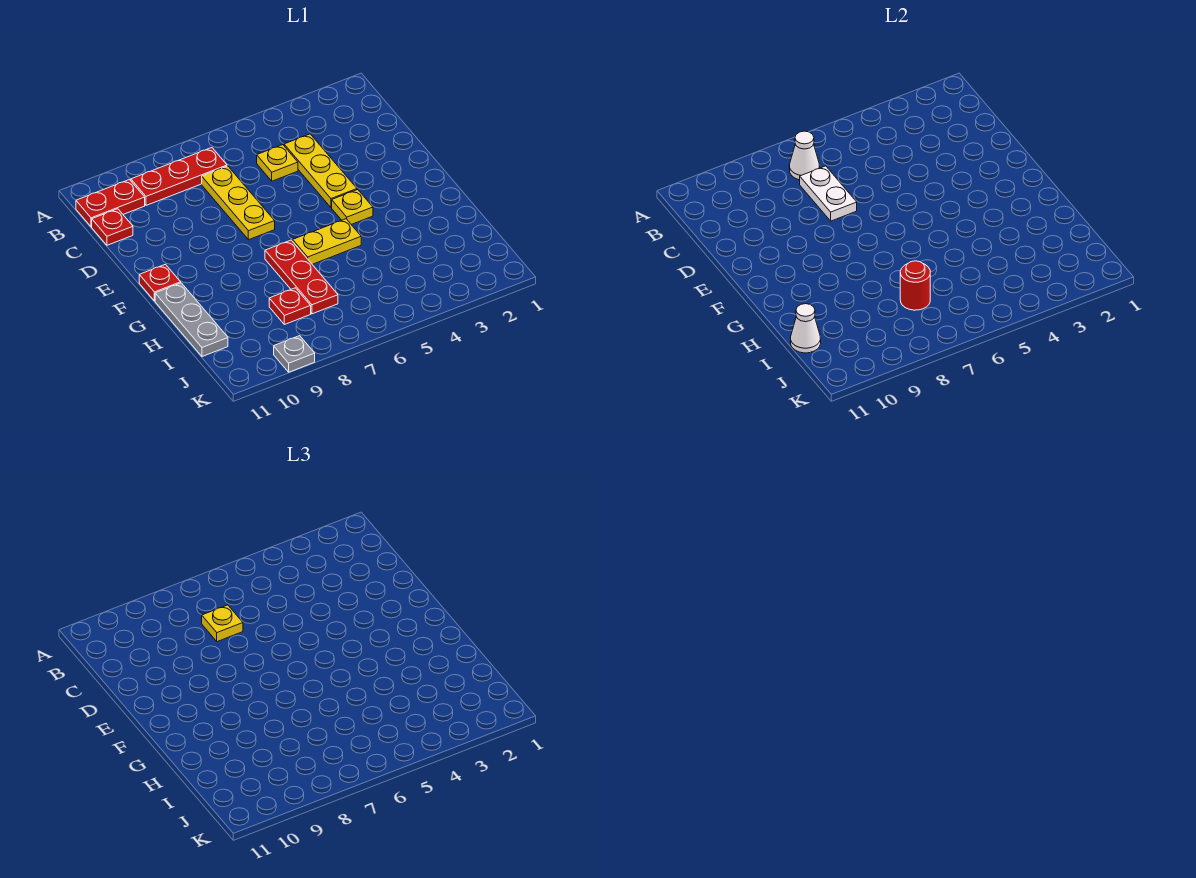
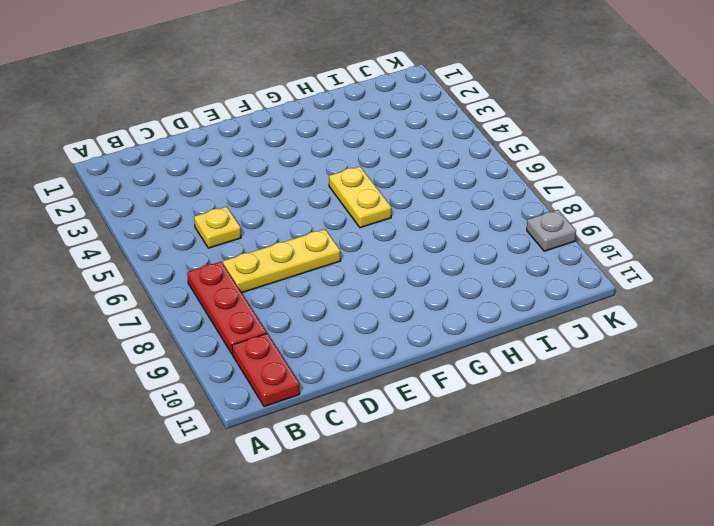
none -> yellow 1x3 plate [284,134,357,208]
none -> red 1x1 plate [92,209,133,245]
none -> yellow 1x1 plate [332,190,373,225]

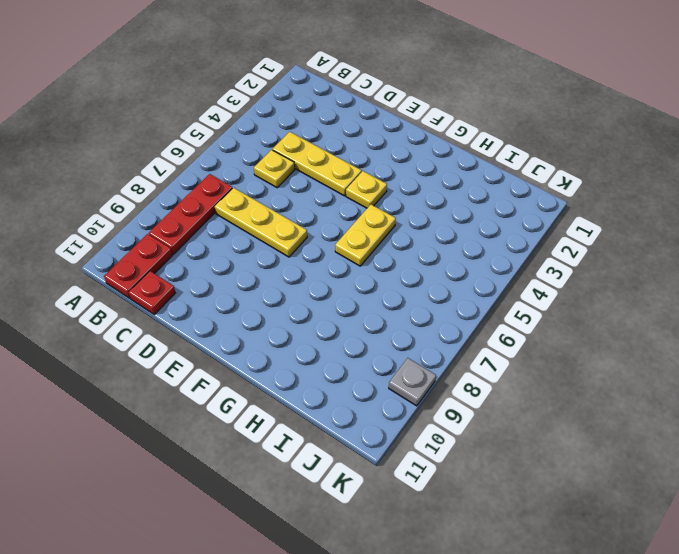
none -> red 1x1 plate [139,264,181,301]
none -> red 1x3 plate [265,240,338,314]
none -> grey 1x3 plate [155,283,228,357]

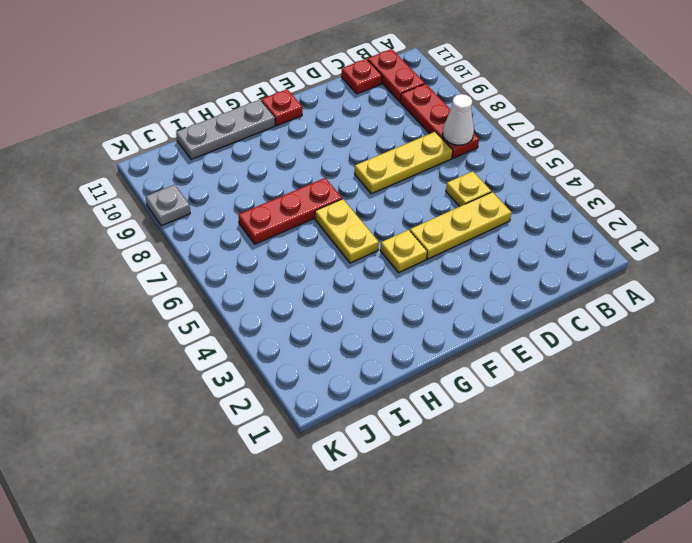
none -> red 1x1 plate [269,288,311,325]
none -> white 1x2 plate [800,166,857,221]
none -> red 1x1 round brick [900,261,930,310]

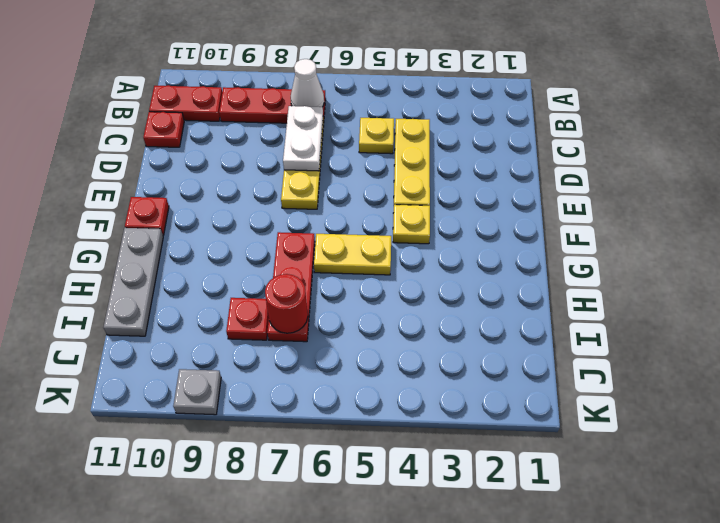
none -> white 1x1 cone [791,304,821,353]
none -> yellow 1x1 plate [202,605,243,642]

